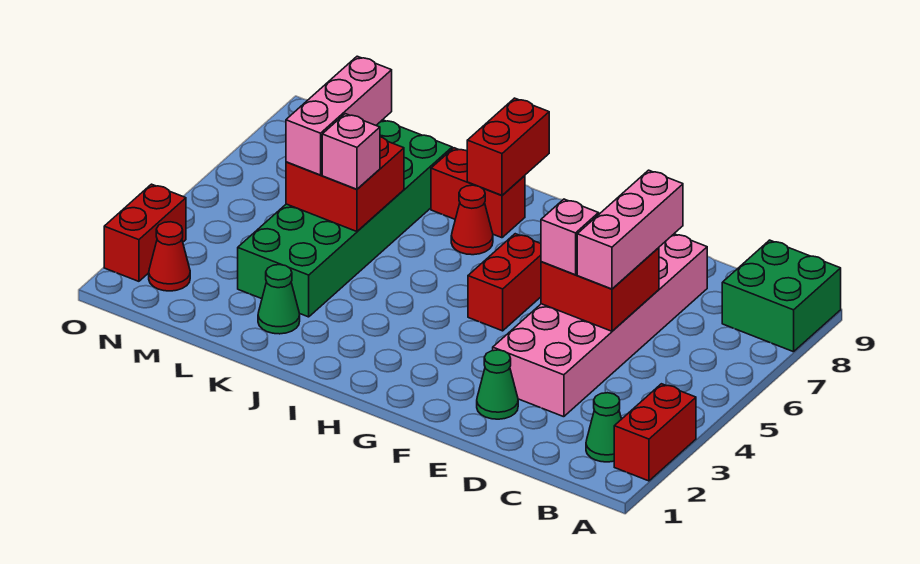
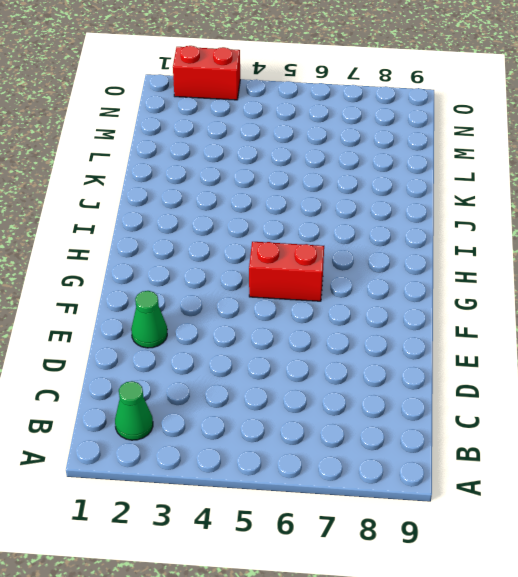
none -> red 1x2 brick [614,384,696,481]
none -> green 2x2 brick [722,240,841,352]
none -> pink 2x6 brick [493,234,707,417]

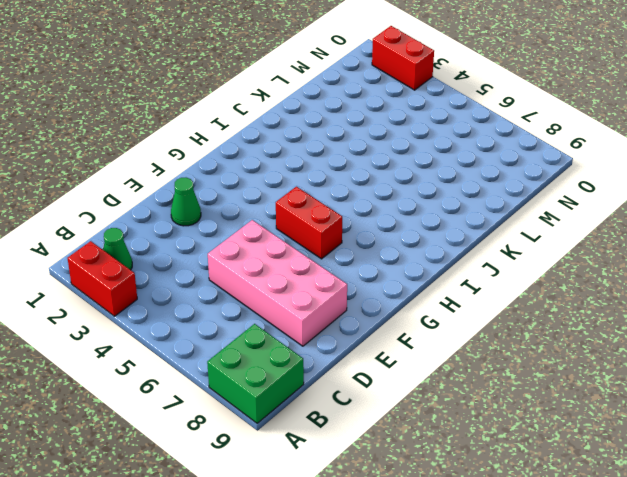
pink 2x4 brick [208,220,347,346] -> pink 2x6 brick [493,234,707,417]
none -> red 1x1 cone [451,185,493,255]
none -> red 1x2 brick [431,148,525,238]
none -> green 1x1 cone [258,265,300,334]

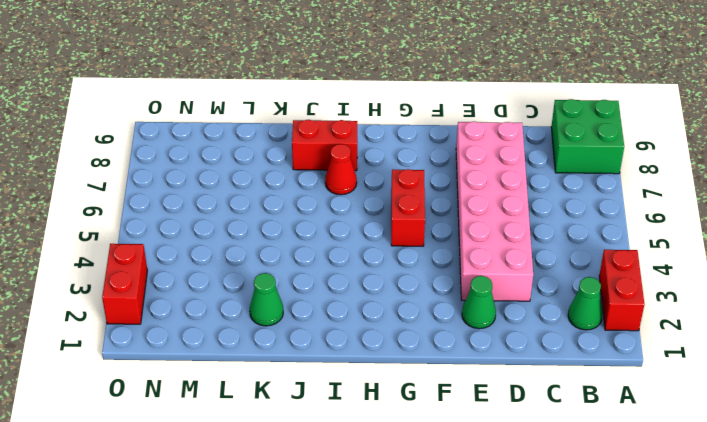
none -> green 2x6 brick [238,120,452,317]
none -> red 1x1 cone [149,222,190,291]
none -> red 2x2 brick [541,248,659,331]

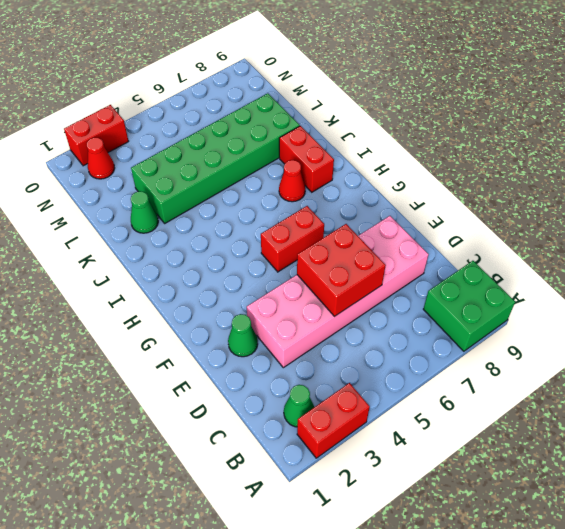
none -> red 1x2 brick [467,98,549,195]
none -> red 2x2 brick [286,137,404,232]
none -> pink 1x3 brick [577,170,683,289]

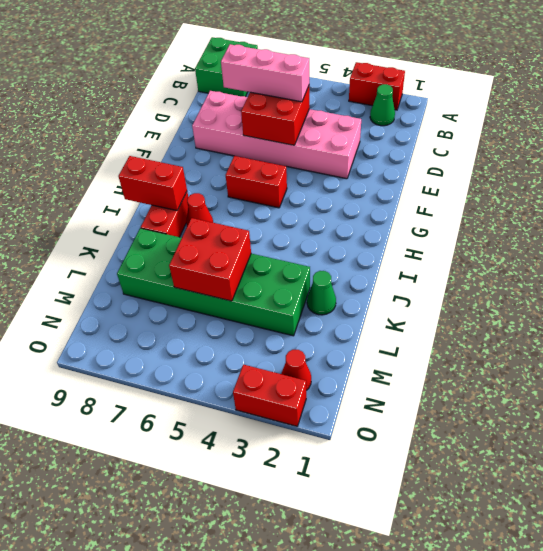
none -> green 1x1 cone [477,350,518,419]
none -> pink 1x1 brick [541,199,599,275]
none -> pink 1x1 brick [322,114,380,189]

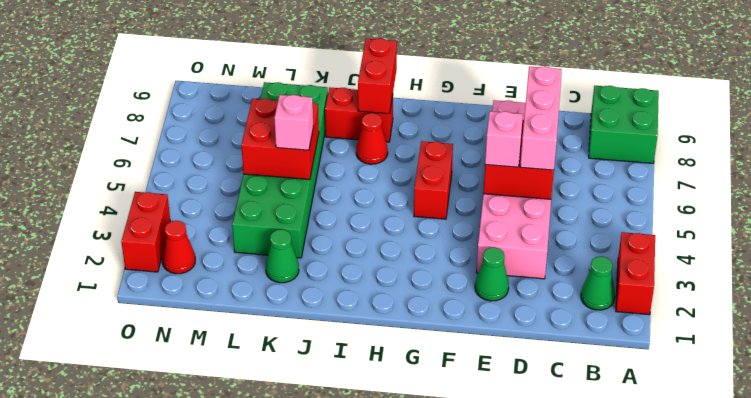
none -> pink 1x3 brick [286,56,392,175]

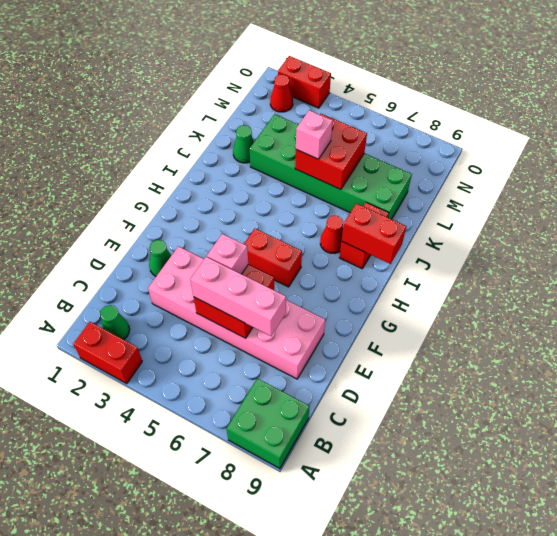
none -> pink 1x3 brick [286,56,392,175]

